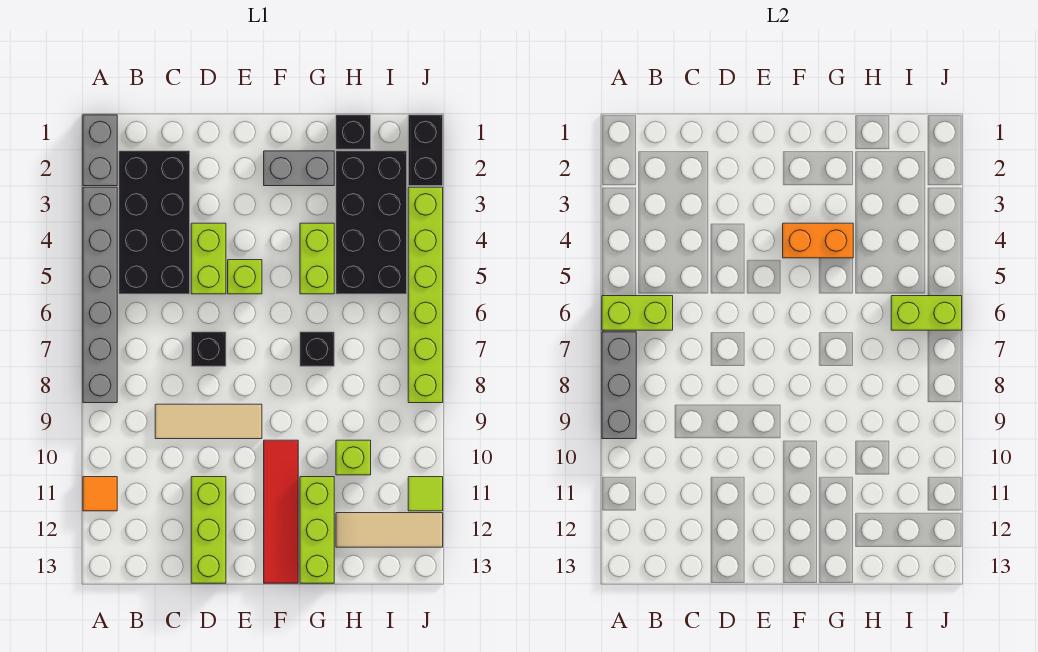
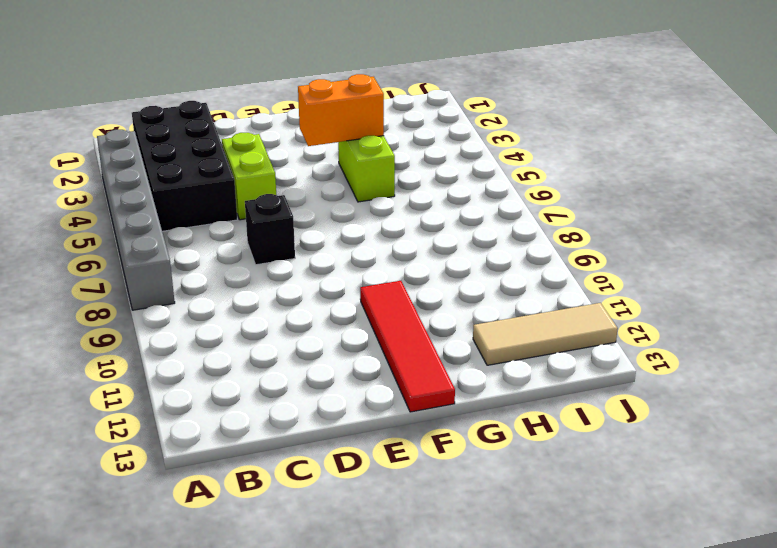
none -> grey 1x2 brick [83,115,117,186]
none -> orange 1x1 tile [83,477,117,511]
none -> tan 1x3 tile [155,404,262,439]

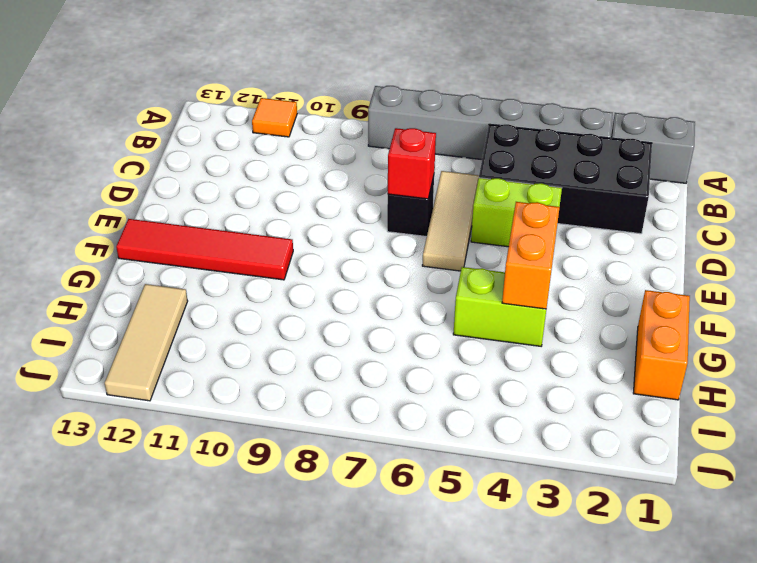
tan 1x3 tile [422,171,479,271] -> tan 1x3 tile moved to [155,404,262,439]
red 1x1 brick [388,128,436,199] -> none
orange 1x2 brick [633,290,690,400] -> black 1x1 brick [336,115,371,149]
none -> lime 1x3 brick [191,477,226,583]
none -> lime 1x1 brick [228,260,262,294]
none -> grey 1x2 brick [264,151,334,186]

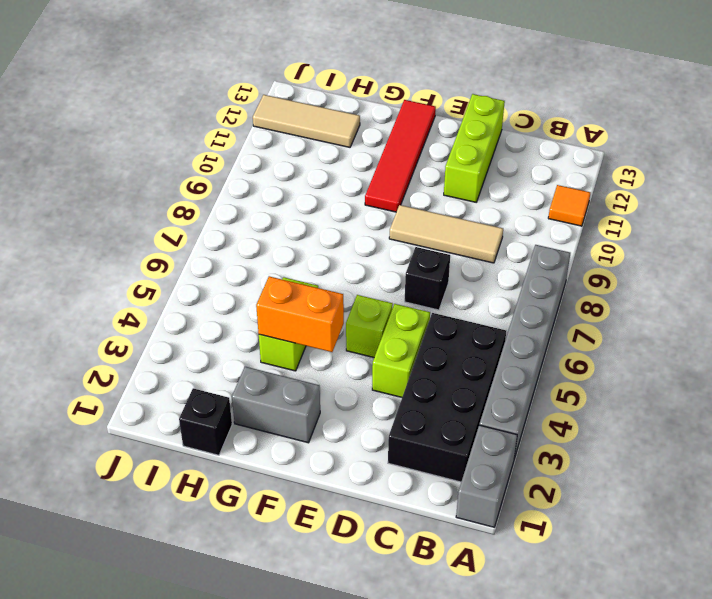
none -> black 1x1 brick [300,332,334,366]
none -> lime 1x3 brick [300,477,334,583]
none -> black 2x4 brick [336,151,407,294]

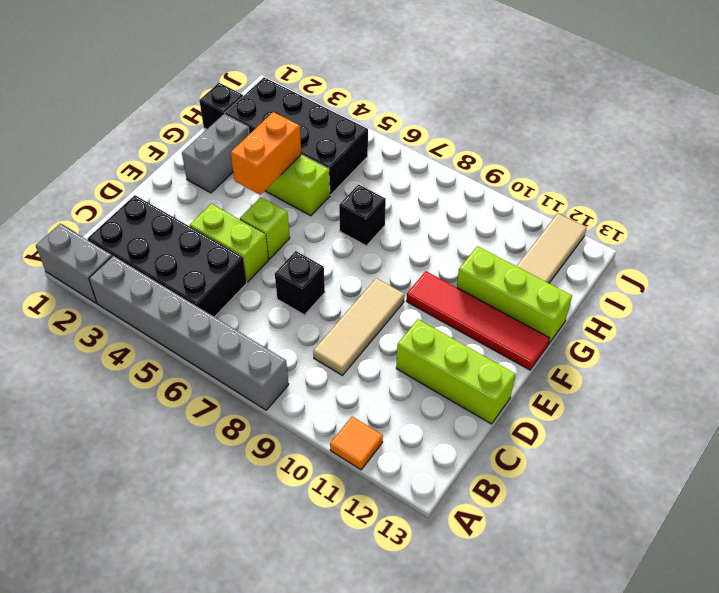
none -> lime 1x1 brick [336,440,371,475]
none -> black 1x2 brick [408,115,443,186]
none -> lime 1x6 brick [408,187,443,403]

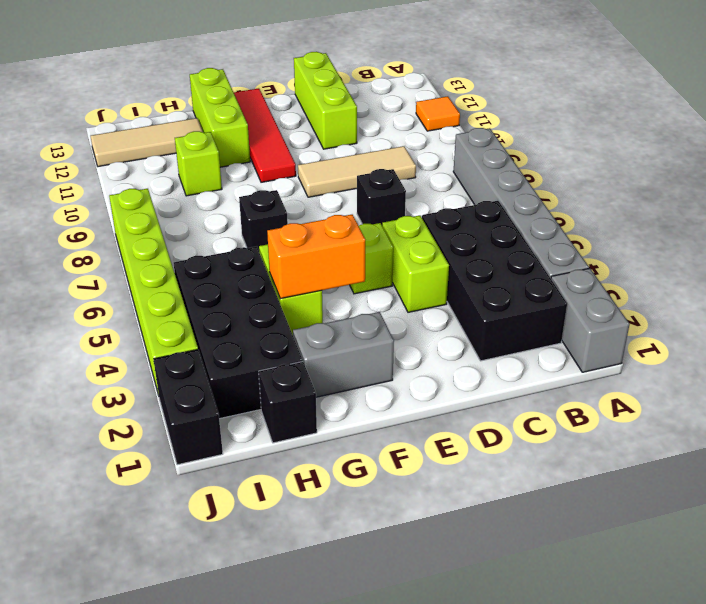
none -> lime 1x1 tile [408,477,443,511]
none -> lime 1x2 brick [602,296,673,330]
none -> grey 1x3 brick [602,332,636,439]

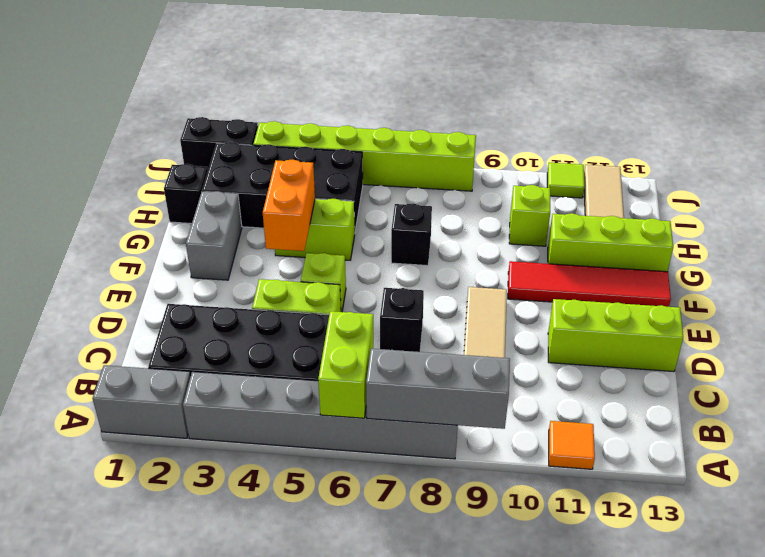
none -> lime 1x2 brick [891,296,962,330]

